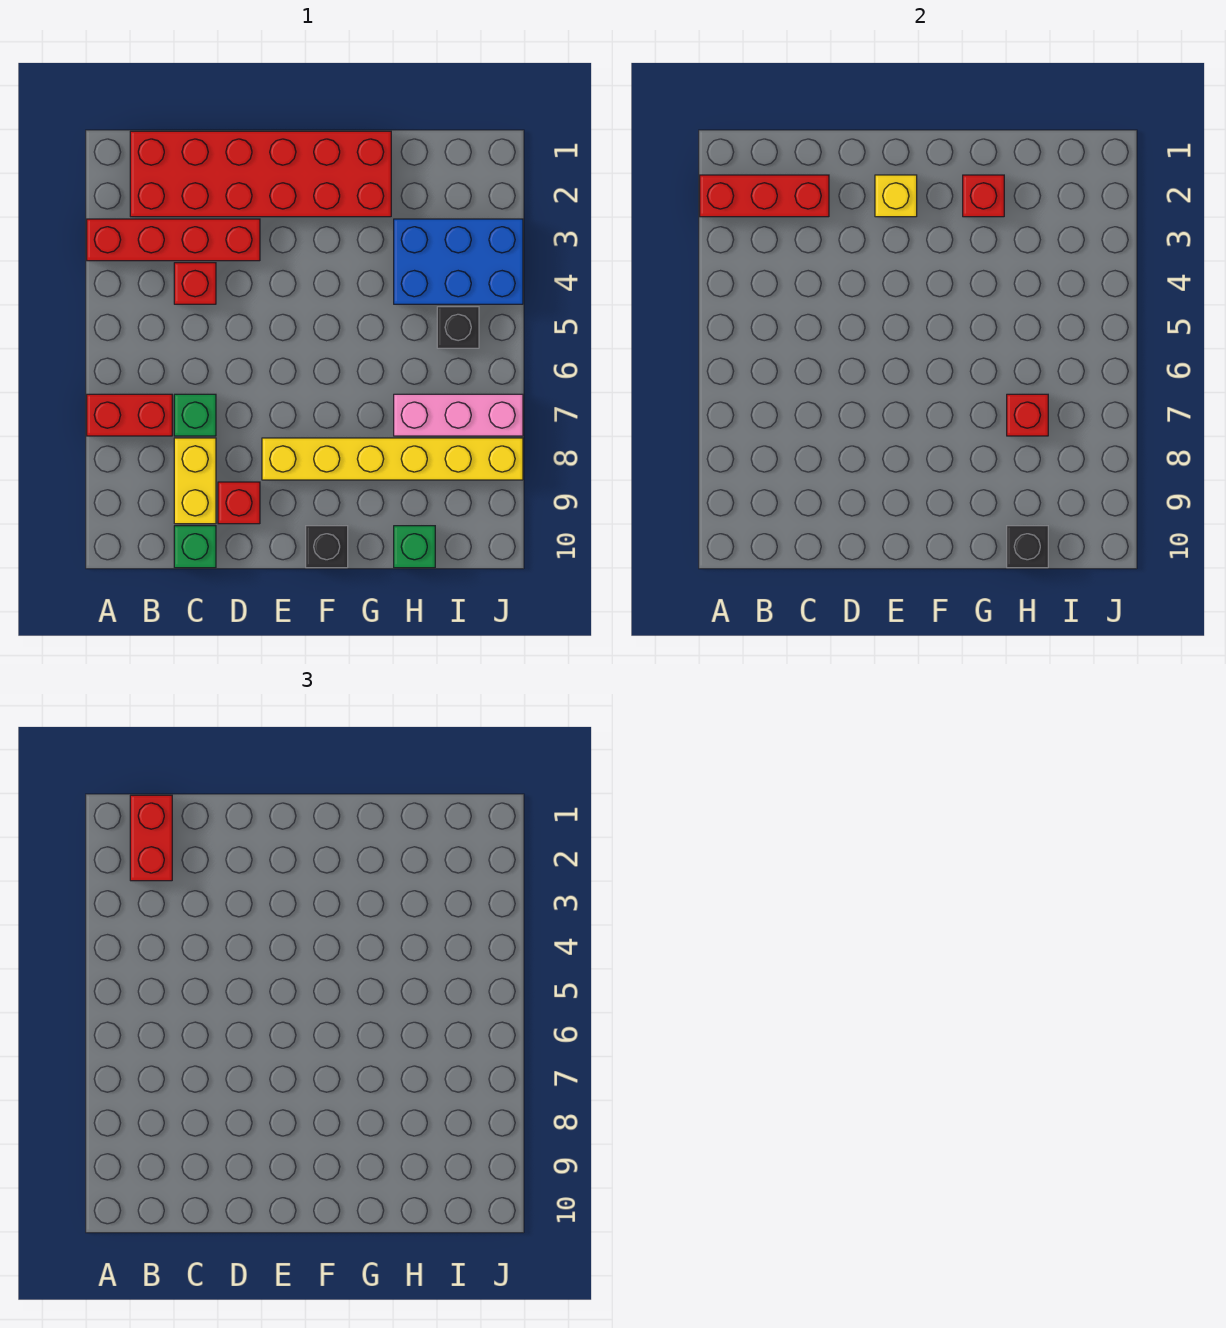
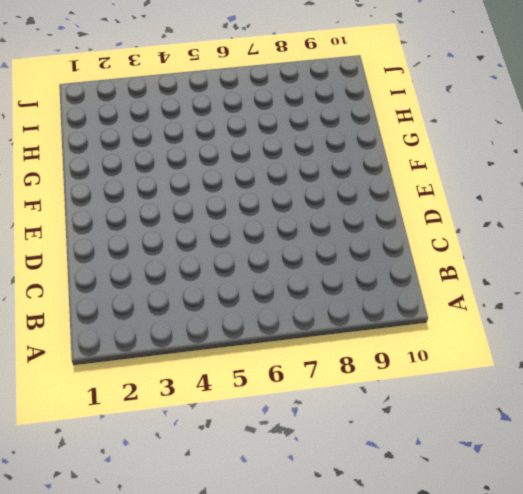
none -> red 1x4 brick [87,219,260,261]
none -> red 1x2 brick [87,394,172,436]
none -> red 2x6 brick [130,131,391,217]

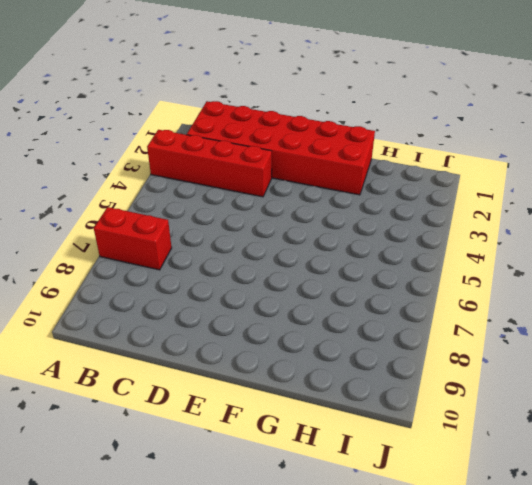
none -> red 1x1 brick [174,263,216,304]
none -> green 1x1 brick [174,394,216,436]
none -> yellow 1x2 brick [174,438,216,524]

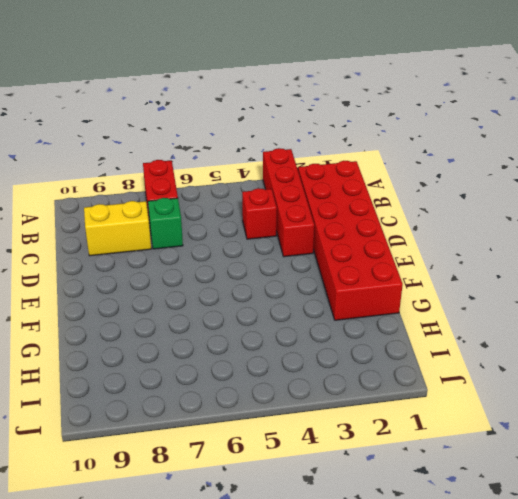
none -> green 1x1 brick [174,526,216,568]
none -> red 1x1 brick [218,482,260,524]
none -> yellow 1x6 brick [262,438,523,480]

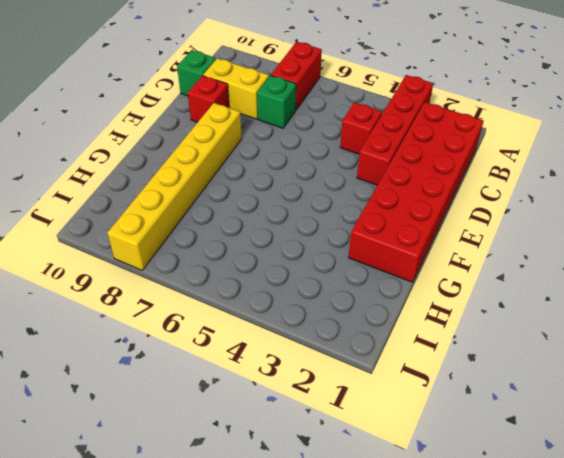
none -> black 1x1 brick [306,526,348,568]
none -> blue 2x3 brick [394,219,523,304]
none -> pink 1x3 brick [394,394,523,436]

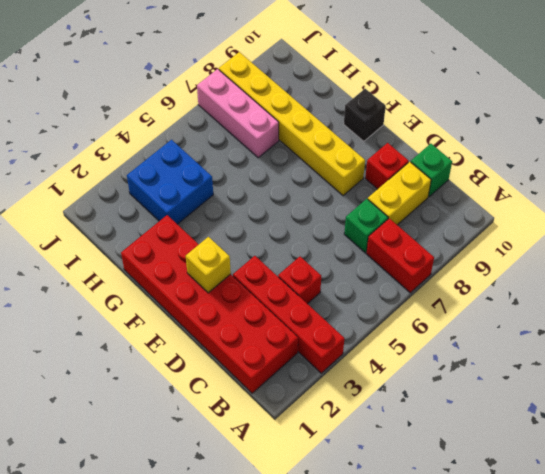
blue 2x2 brick [127,140,213,224] -> blue 2x3 brick [394,219,523,304]
none -> green 1x1 brick [394,526,435,568]
none -> black 1x1 brick [437,307,479,348]
none -> red 1x3 brick [700,175,829,217]

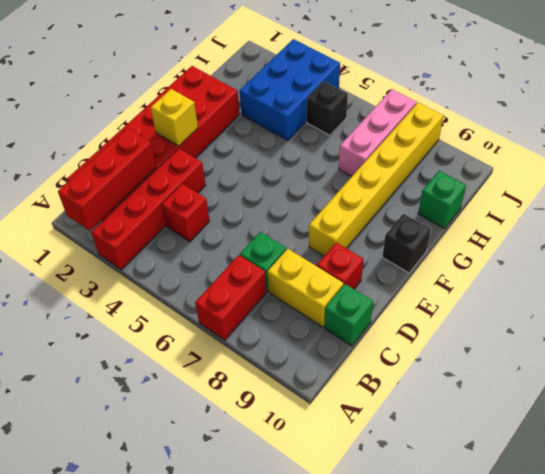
none -> red 1x1 brick [963,175,1004,217]
none -> red 1x1 brick [1007,394,1048,436]
none -> black 1x1 brick [1007,526,1048,568]

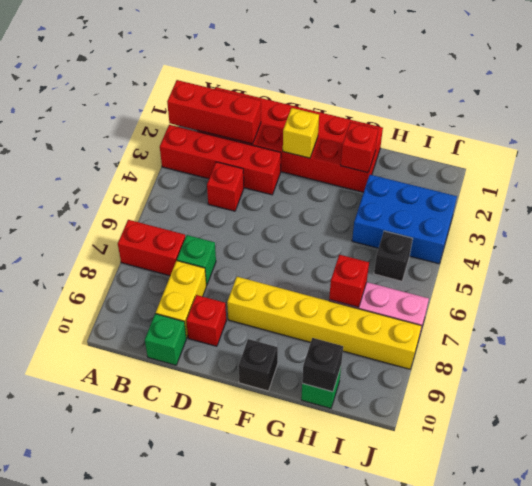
none -> red 1x2 brick [130,795,172,881]

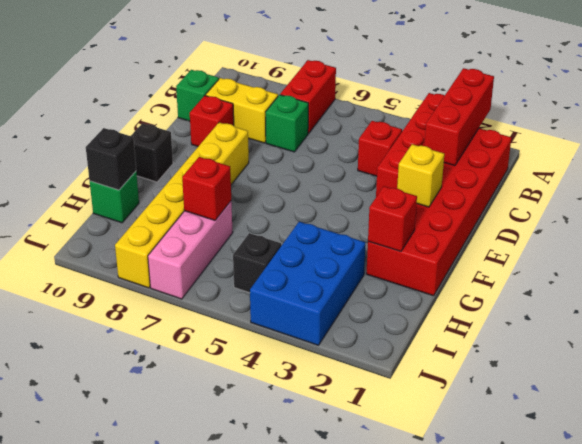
none -> red 1x2 brick [130,795,172,881]

